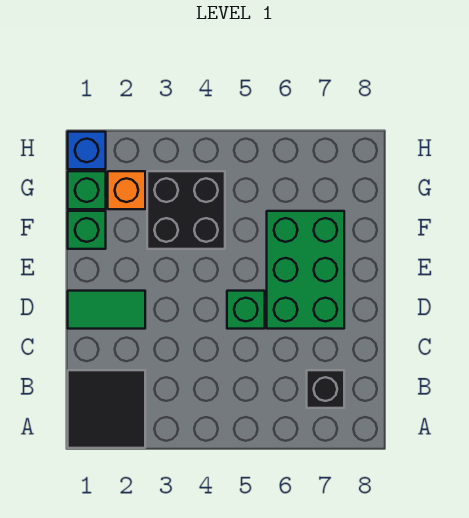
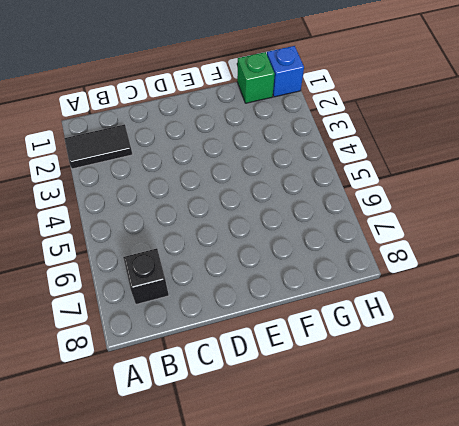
black 1x2 tile [64,124,133,169] -> black 2x2 tile [68,370,145,448]
none -> green 1x2 tile [68,291,145,329]
none -> green 1x1 brick [227,291,265,329]

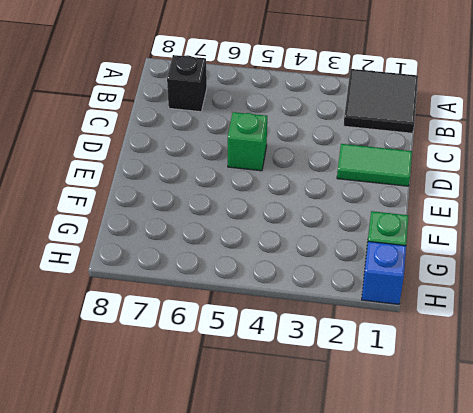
none -> green 2x3 brick [267,211,344,329]
none -> green 1x1 brick [68,211,106,249]

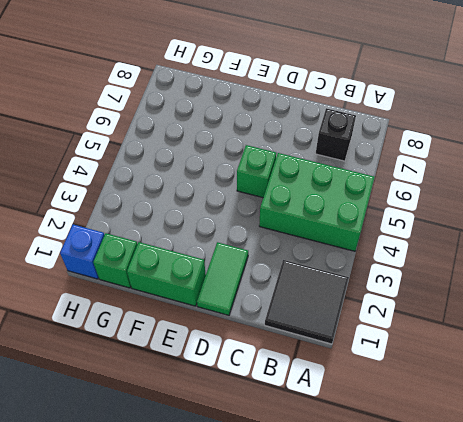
green 2x3 brick [259,153,375,251] -> green 2x3 brick moved to [267,211,344,329]
green 1x2 brick [127,242,206,306] -> green 1x1 brick [68,211,106,249]
none -> black 2x2 brick [147,171,225,249]
none -> orange 1x1 brick [108,171,145,209]

